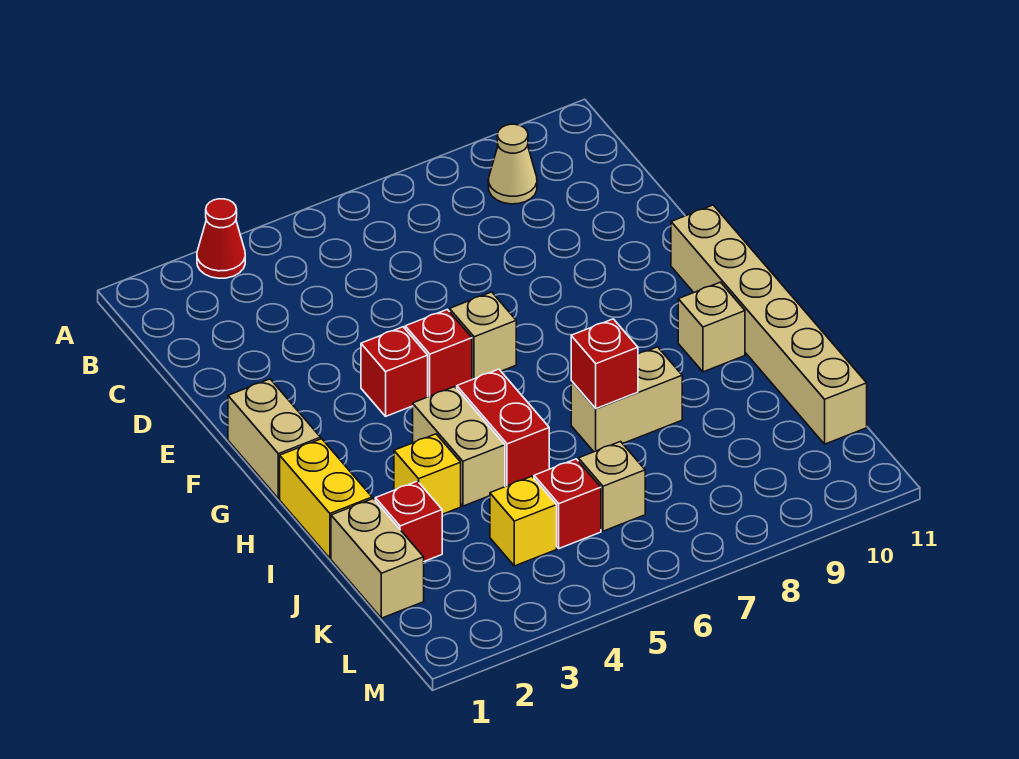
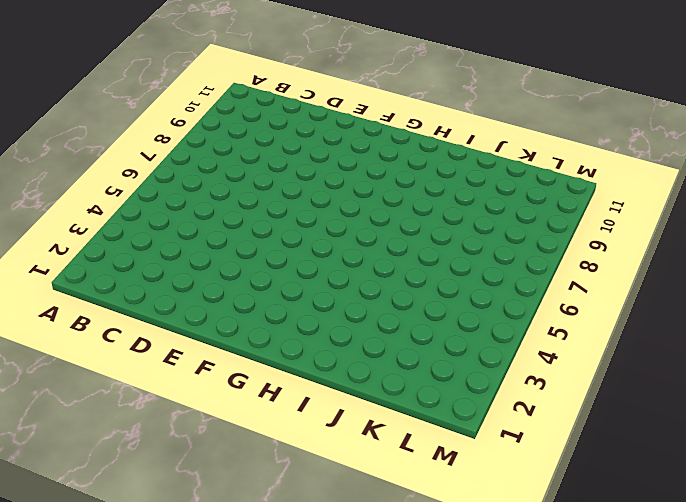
none -> red 1x1 cone [197,199,245,278]
none -> tan 1x1 cone [488,124,537,204]
none -> tan 1x2 brick [228,379,321,499]

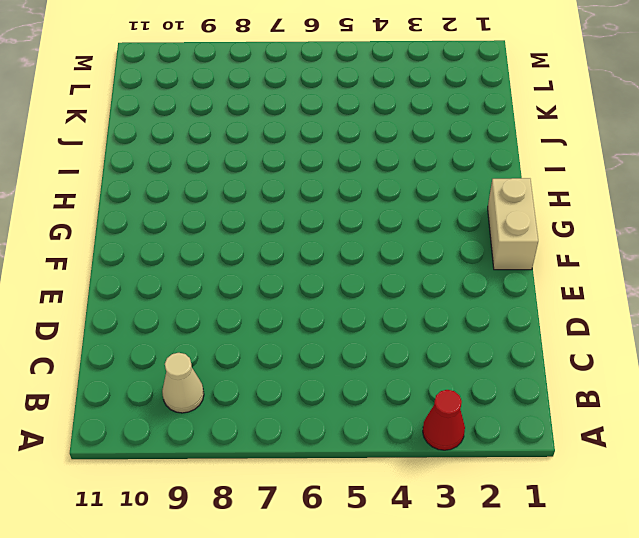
none -> red 1x1 brick [361,327,428,416]
none -> red 1x1 brick [405,309,472,397]
none -> tan 1x1 brick [450,292,516,380]

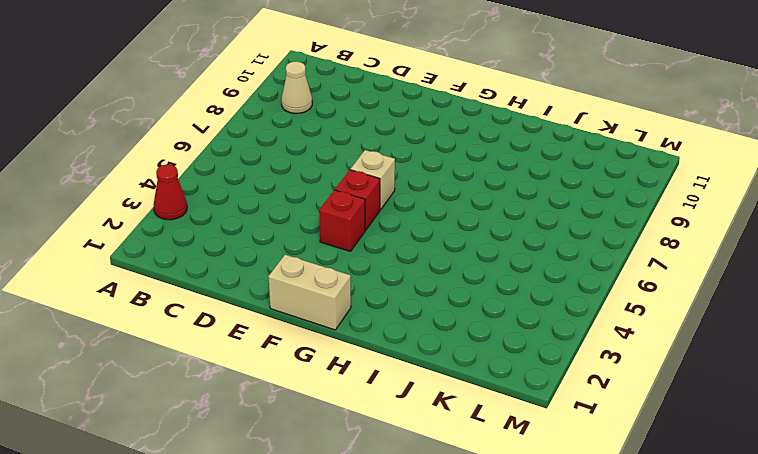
none -> tan 1x6 brick [671,205,867,444]
none -> yellow 1x2 brick [280,439,372,558]
none -> tan 1x2 brick [413,387,505,506]

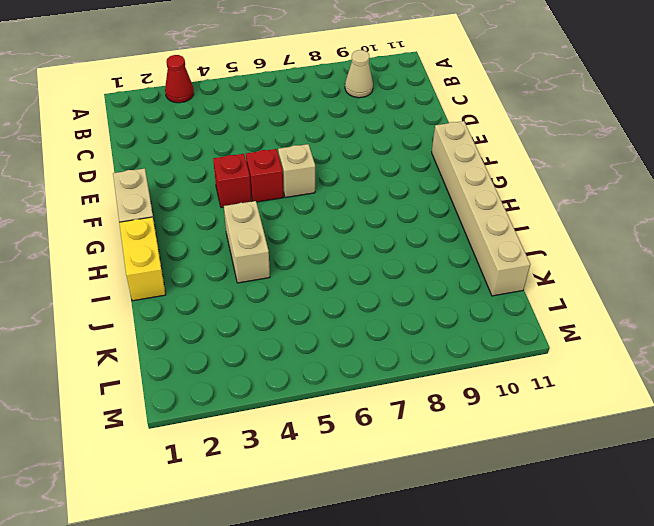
none -> red 1x2 brick [457,369,549,487]
none -> tan 1x1 brick [678,282,745,372]
none -> yellow 1x1 brick [394,434,461,514]

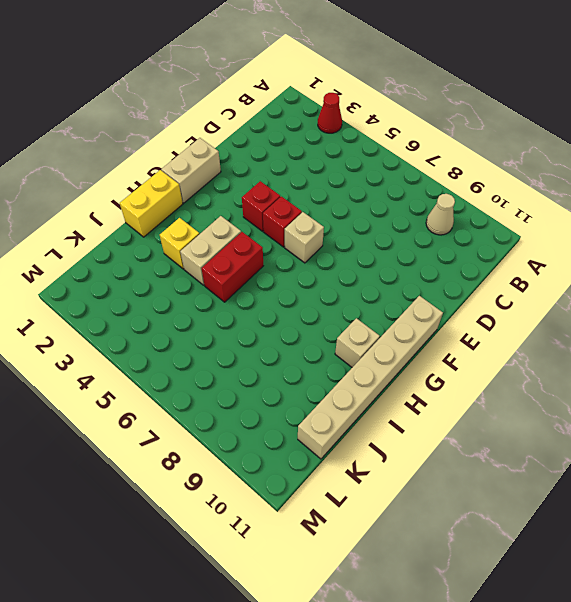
none -> tan 1x2 brick [571,347,682,452]
none -> tan 1x2 brick [331,499,424,618]
none -> red 1x1 brick [375,481,442,561]

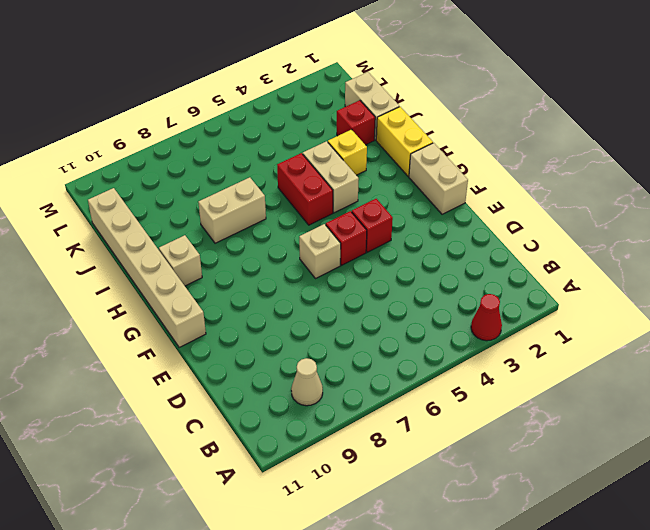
none -> yellow 1x1 brick [490,476,557,566]
none -> red 1x1 brick [534,459,601,548]
none -> tan 1x1 brick [578,442,645,531]

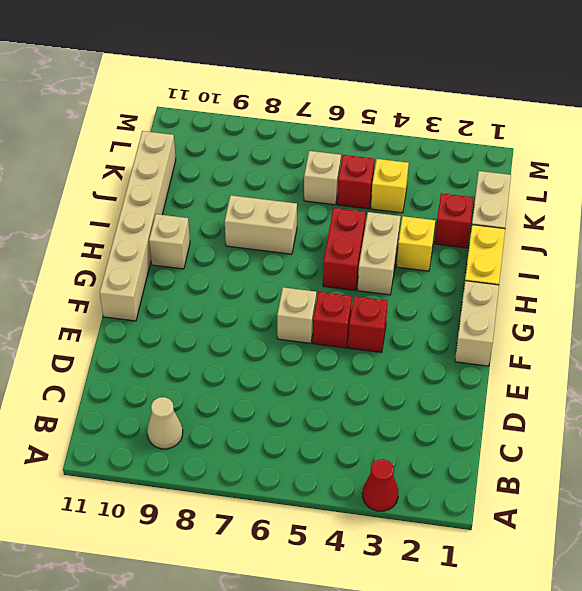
none -> red 1x1 brick [571,319,638,408]

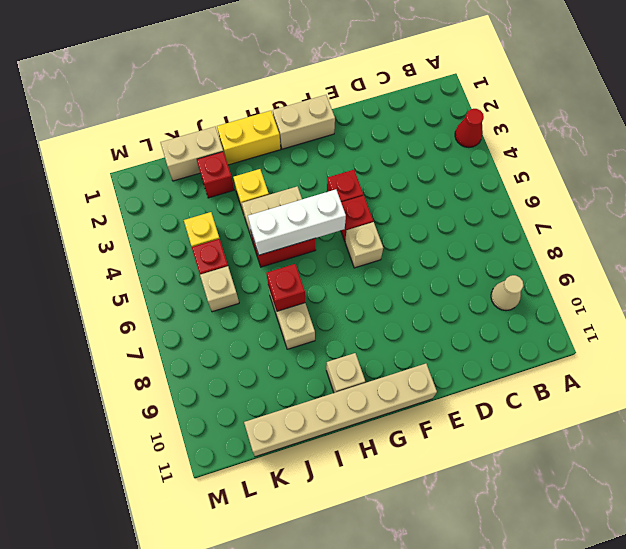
white 1x3 brick [248,189,346,255] -> none

